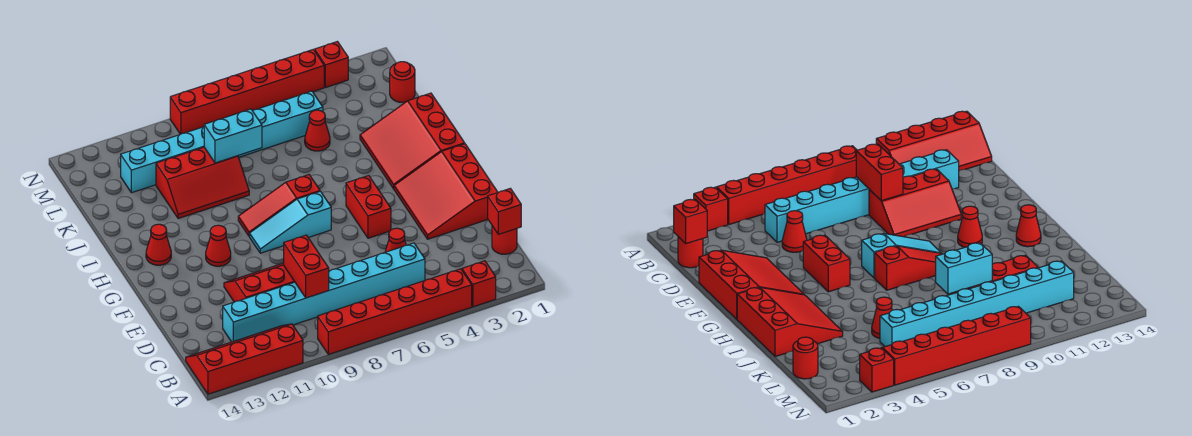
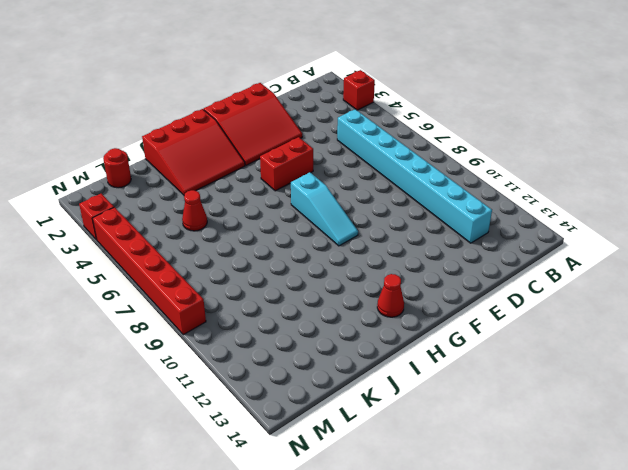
none -> red 1x6 brick [318,269,472,354]
none -> red 2x4 slope [186,324,303,394]
none -> red 1x1 round brick [492,226,517,254]

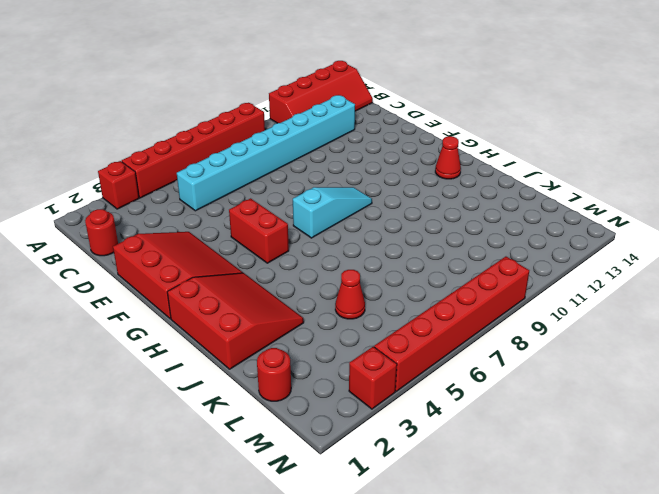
none -> red 1x1 cone [385,228,406,252]
none -> red 2x3 slope [224,263,295,302]
none -> red 1x1 cone [206,225,231,266]

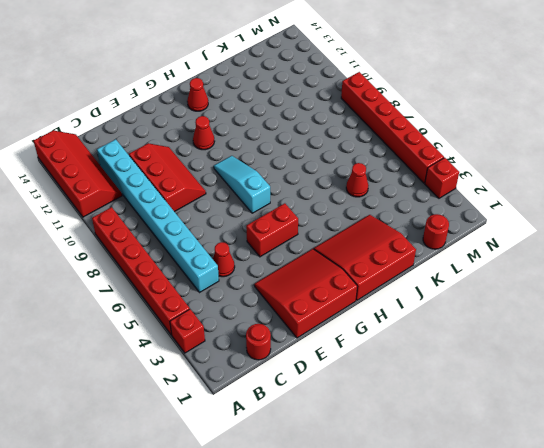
none -> red 1x3 slope [238,175,320,236]
none -> red 2x3 slope [156,147,249,219]
none -> cyan 1x8 brick [121,91,323,193]

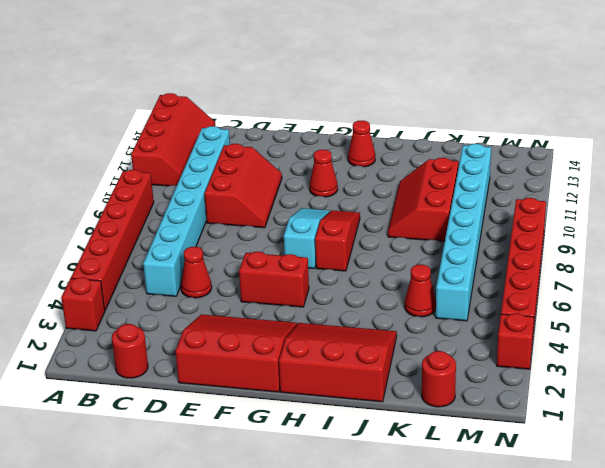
none -> red 1x1 brick [488,189,521,234]
none -> red 1x2 brick [284,235,329,298]
none -> cyan 1x2 brick [204,109,262,163]

